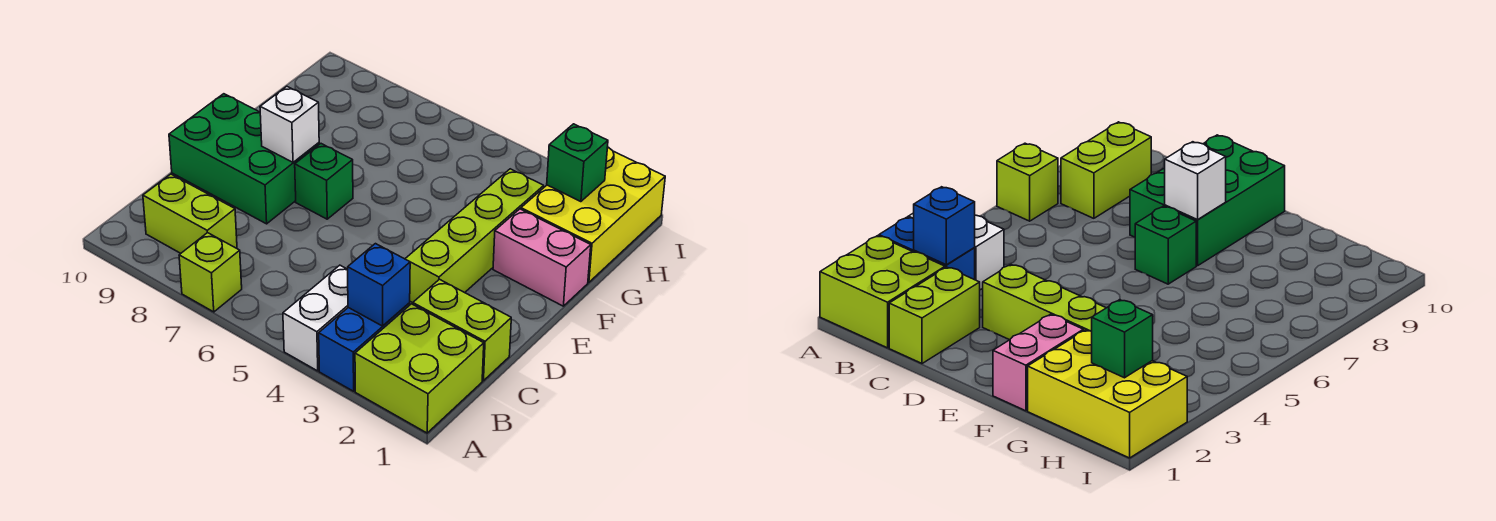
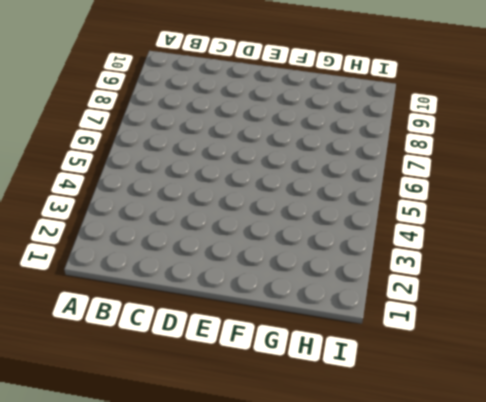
none -> lime 2x2 brick [355,304,484,433]
none -> blue 1x2 brick [319,303,410,391]
none -> white 1x2 brick [283,265,348,371]

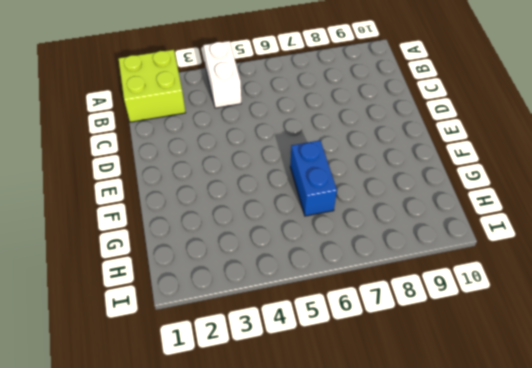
blue 1x2 brick [290,140,337,216] -> blue 1x2 brick moved to [319,303,410,391]
none -> lime 1x1 brick [179,233,242,312]
none -> lime 1x2 brick [143,174,237,253]
none -> lime 1x2 brick [413,279,511,381]

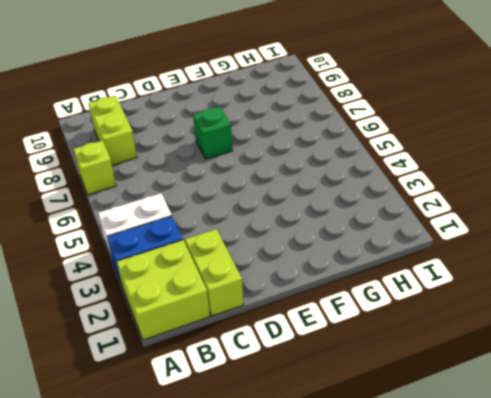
none -> lime 1x4 brick [405,169,544,303]
none -> green 2x3 brick [169,94,319,224]
none -> pink 1x2 brick [493,209,591,306]

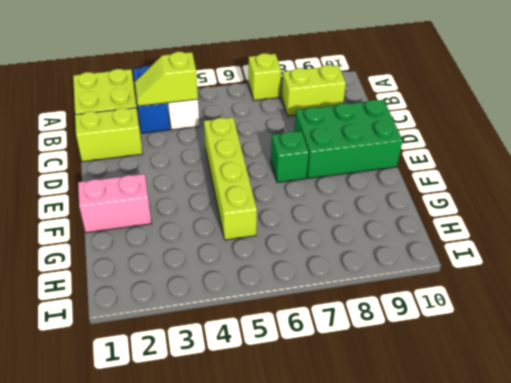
lime 1x2 slope [135,52,198,106] -> blue 1x1 brick [348,244,410,326]
lime 1x4 brick [204,117,257,240] -> lime 1x4 brick moved to [405,169,544,303]
none -> yellow 2x3 brick [521,147,665,282]
none -> white 1x1 brick [260,86,319,162]
none -> green 1x1 brick [547,124,608,202]

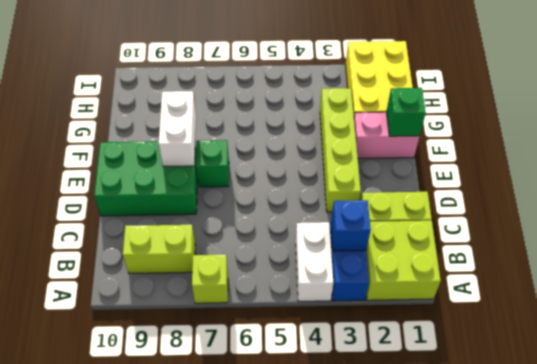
white 1x2 brick [159,91,196,167] -> white 1x1 brick [260,86,319,162]
green 1x1 brick [386,88,426,136] -> green 1x1 brick moved to [547,124,608,202]

